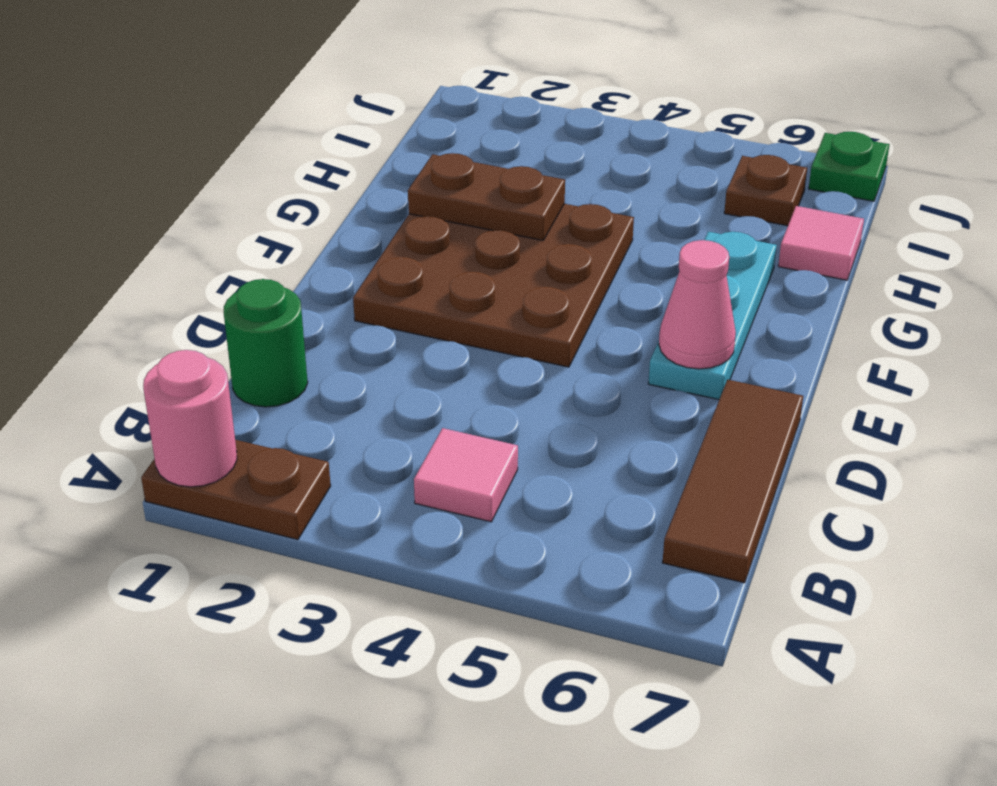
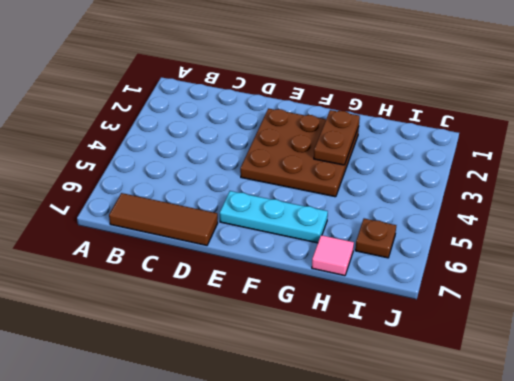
none -> brown 1x2 plate [141,440,331,540]
none -> pink 1x1 tile [414,428,518,522]
none -> green 1x1 round brick [224,279,308,407]

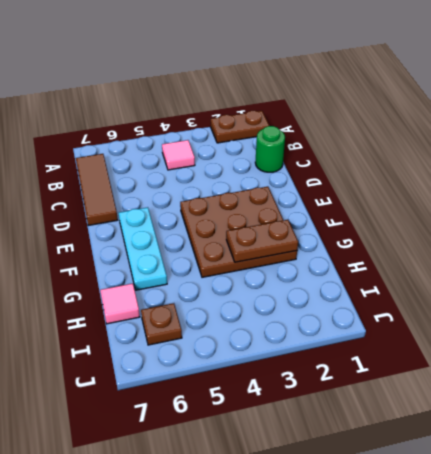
none -> green 1x1 plate [809,132,890,201]
none -> pink 1x1 round brick [143,350,237,487]
none -> pink 1x1 cone [659,240,736,369]

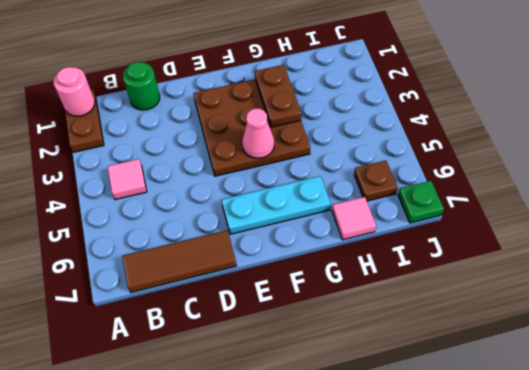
pink 1x1 cone [242,109,274,158] -> pink 1x1 cone moved to [659,240,736,369]

